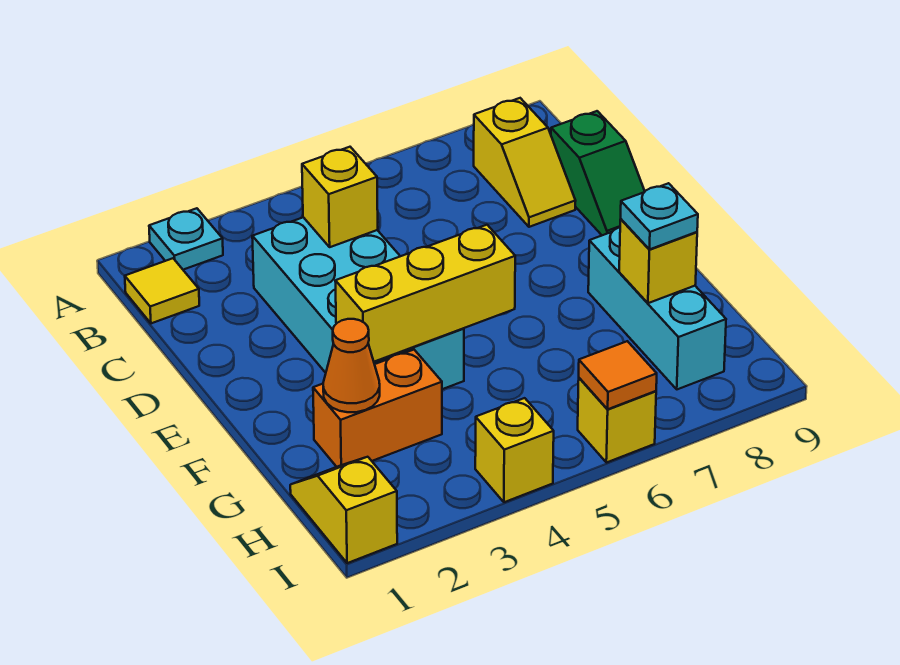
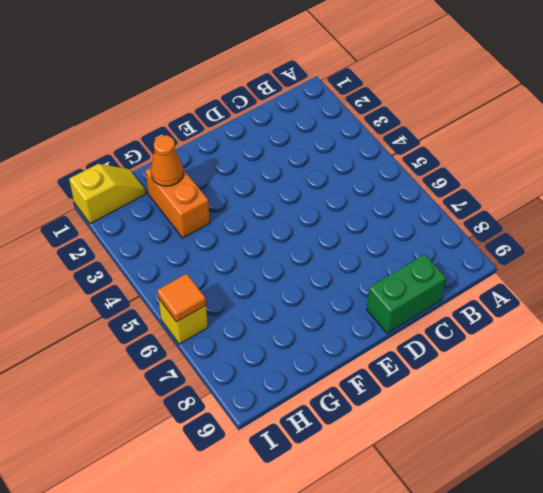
green 1x2 brick [367,254,446,333] -> green 1x2 slope [551,111,645,235]
none -> cyan 1x1 plate [149,208,223,270]
none -> yellow 1x1 tile [125,258,199,323]
none -> yellow 1x2 slope [474,98,575,227]

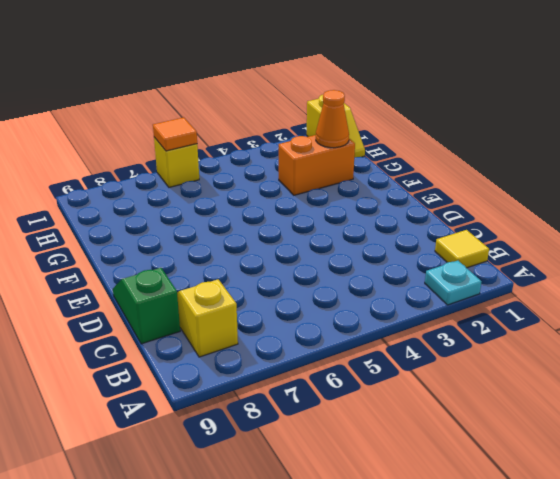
none -> cyan 2x4 brick [252,217,464,389]
none -> cyan 1x3 brick [588,227,726,389]
none -> yellow 1x1 brick [475,398,554,502]

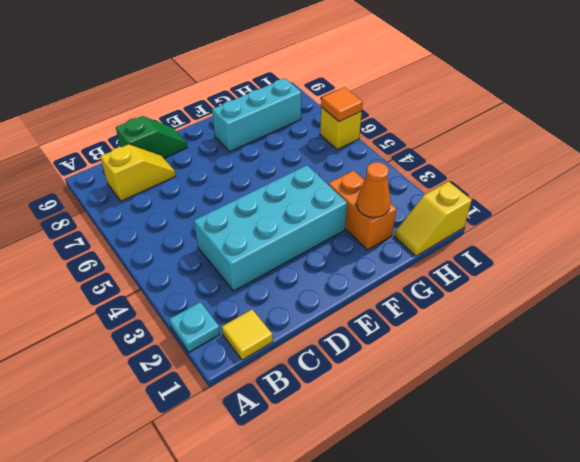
none -> yellow 1x1 brick [475,398,554,502]
none -> yellow 1x1 brick [302,147,378,247]
none -> yellow 1x3 brick [335,225,515,362]

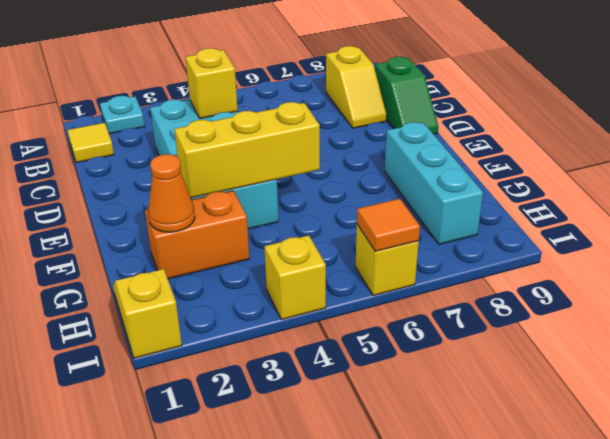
none -> yellow 1x1 brick [619,219,697,303]
none -> cyan 1x1 plate [621,183,698,249]

